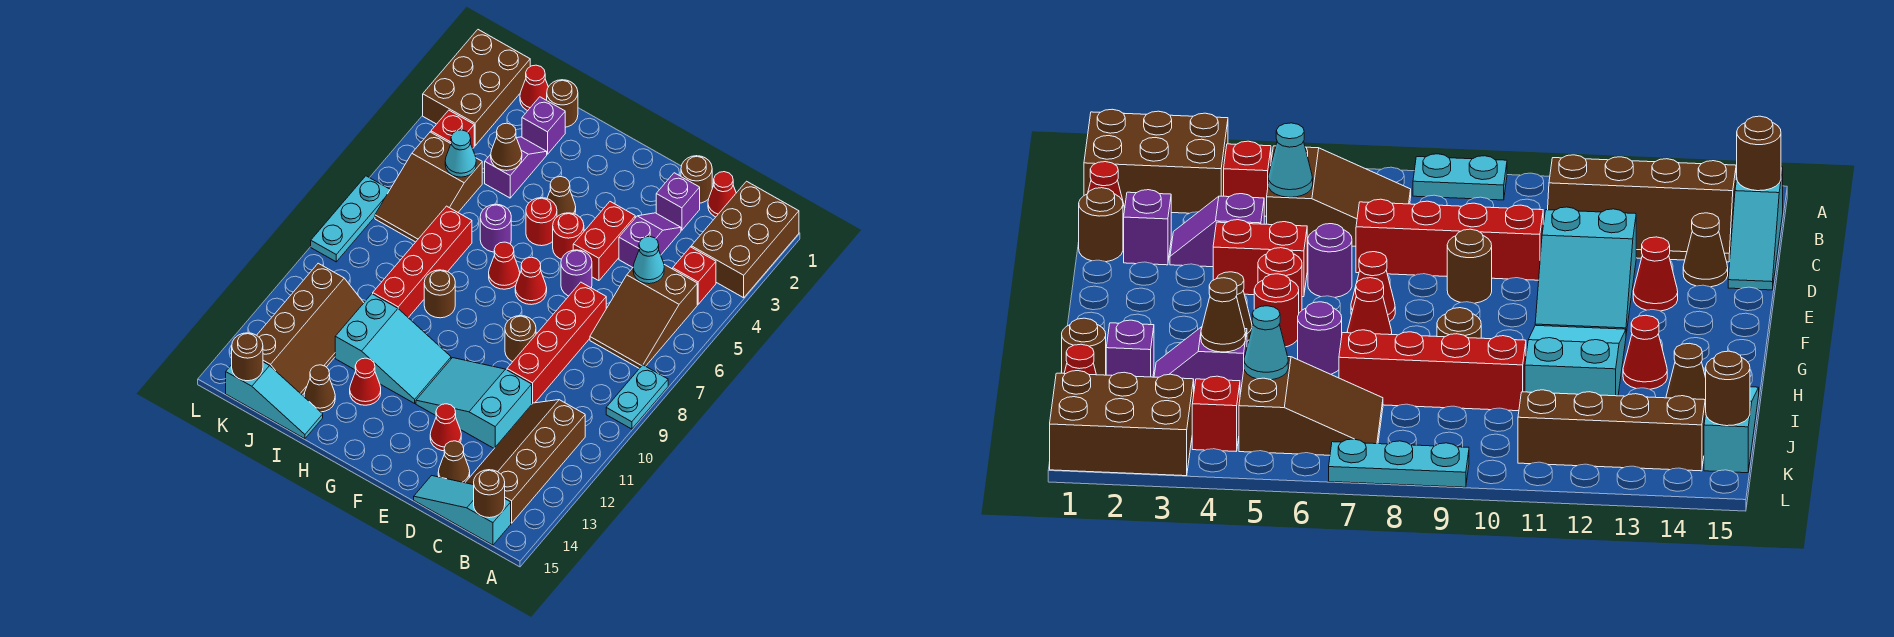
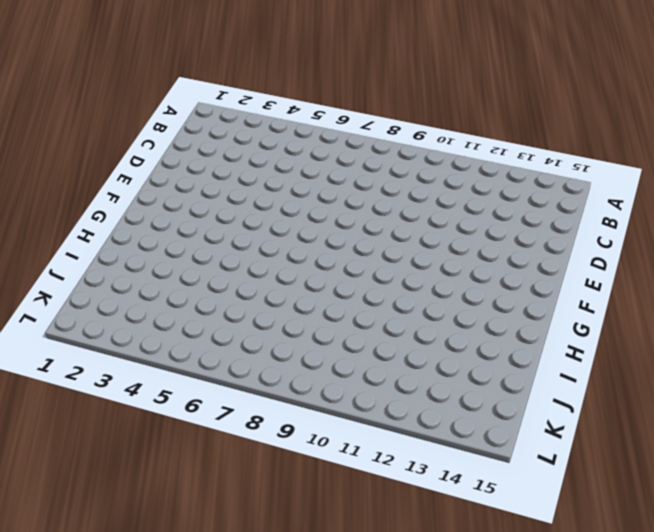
none -> brown 2x3 brick [691,181,799,298]
none -> cyan 1x2 plate [606,365,668,429]
none -> red 1x1 brick [673,247,716,304]
none -> brown 2x3 slope [590,265,697,368]

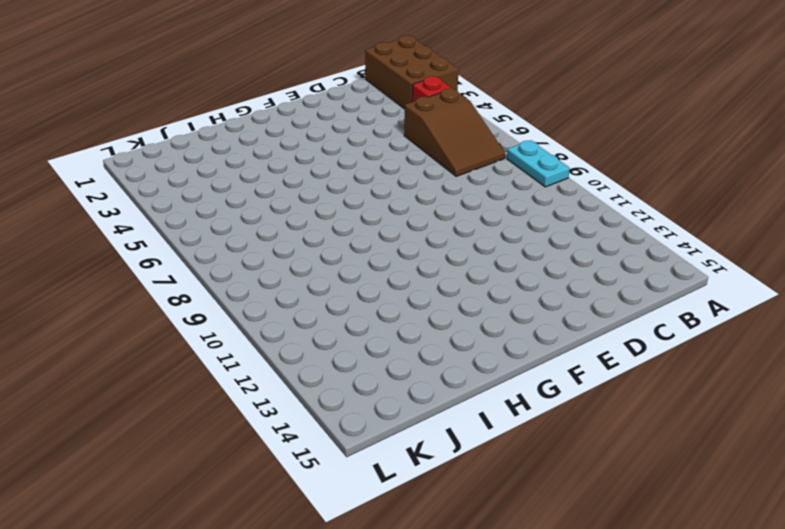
none -> brown 2x4 slope [465,400,585,523]
none -> cyan 1x3 slope [414,476,511,545]
none -> red 1x1 cone [708,172,736,217]
none -> brown 1x1 round brick [681,156,712,203]

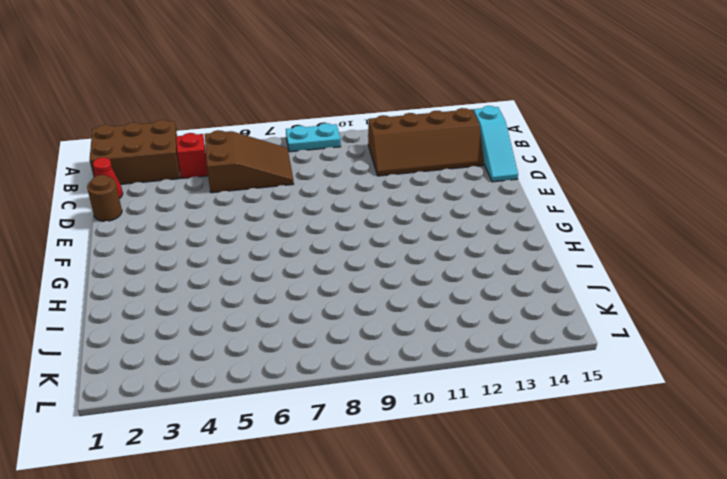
none -> purple 1x1 brick [656,173,700,230]
none -> purple 1x2 slope [619,213,681,267]
none -> red 1x4 brick [507,282,606,404]
none -> cyan 2x3 slope [416,358,532,448]

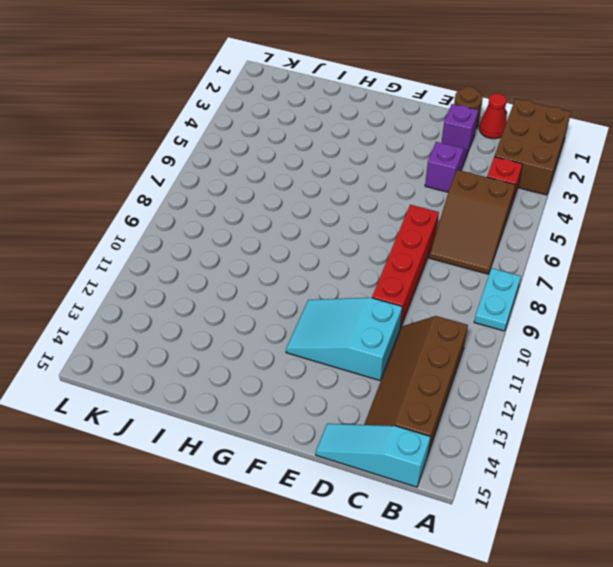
none -> brown 1x1 cone [438,441,470,483]
none -> red 1x2 brick [573,202,635,281]
none -> purple 1x1 round brick [561,250,592,296]
none -> brown 1x1 round brick [505,316,536,362]

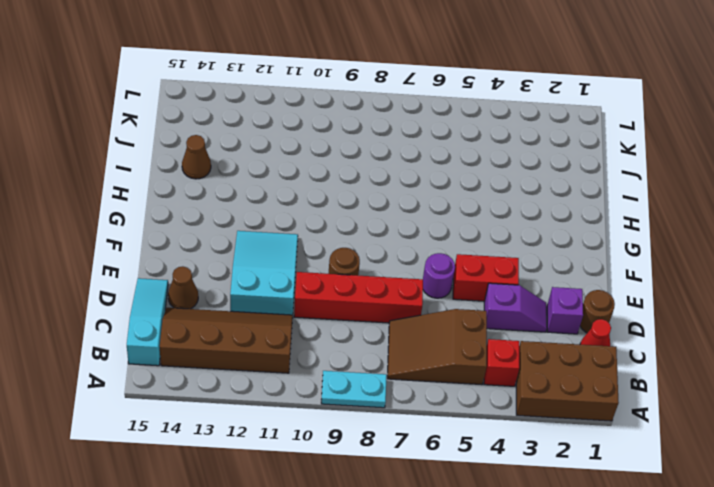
none -> red 1x1 cone [430,404,461,451]
none -> red 1x1 round brick [553,213,584,259]
none -> red 1x1 cone [515,257,547,305]
none -> brown 1x1 cone [547,177,576,217]

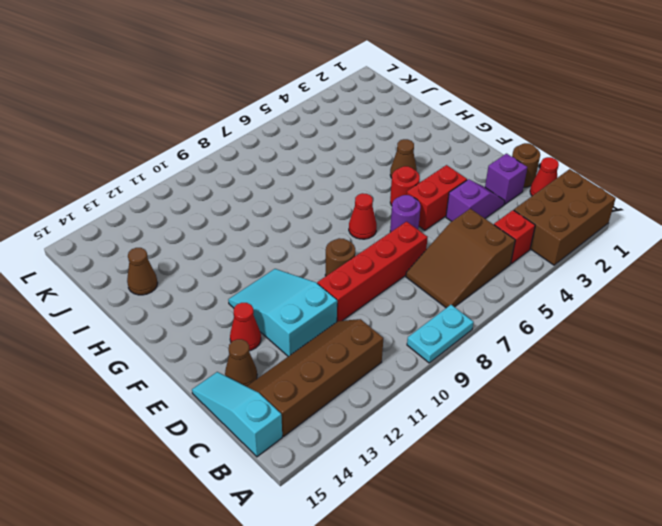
none -> red 1x1 round brick [526,198,557,246]
none -> red 1x1 cone [489,242,520,289]
none -> cyan 2x3 slope [335,294,451,403]
none -> purple 1x1 round brick [480,204,511,252]

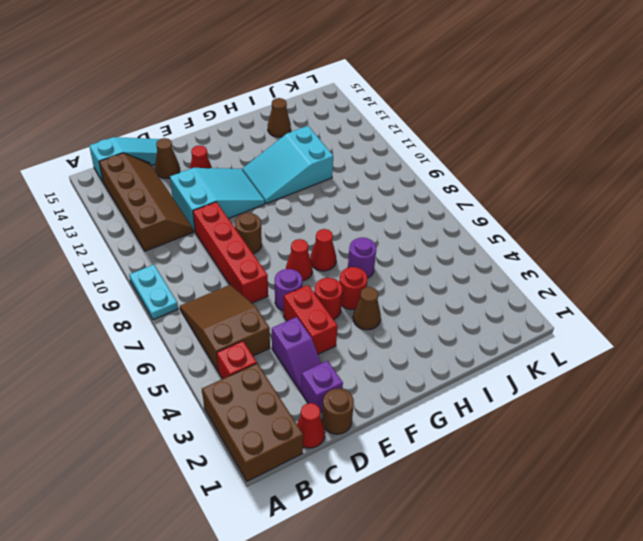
none -> brown 1x1 round brick [424,270,455,318]
none -> red 1x1 cone [350,358,381,405]
none -> brown 1x1 round brick [547,80,578,127]
none -> purple 1x1 brick [522,97,565,154]

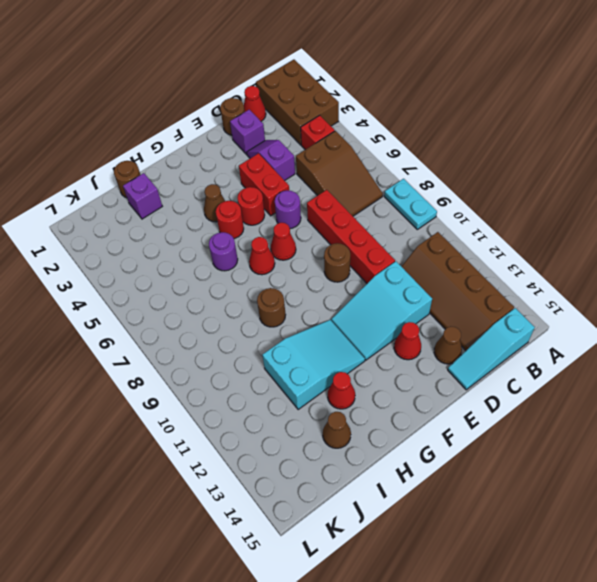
none -> purple 1x2 slope [485,137,547,198]
none -> red 1x4 brick [373,206,472,318]
none -> cyan 1x3 slope [226,362,323,439]
none -> red 1x1 cone [520,65,548,111]

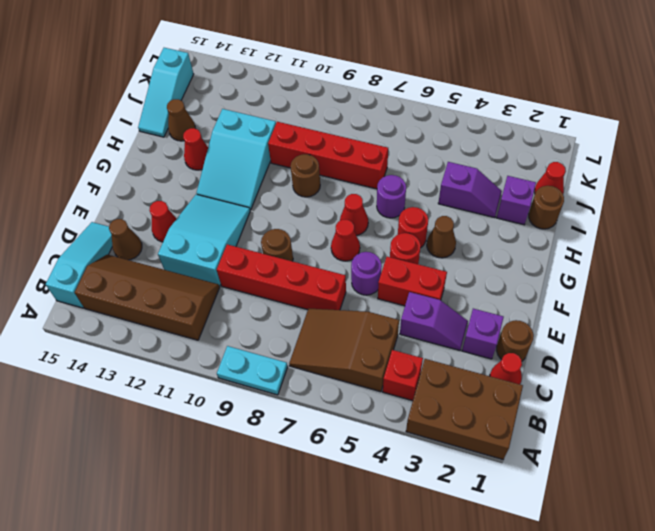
none -> brown 2x3 slope [375,132,482,242]
none -> brown 2x4 slope [257,263,364,395]
none -> brown 2x3 brick [423,30,530,146]
none -> red 1x1 brick [431,110,474,149]

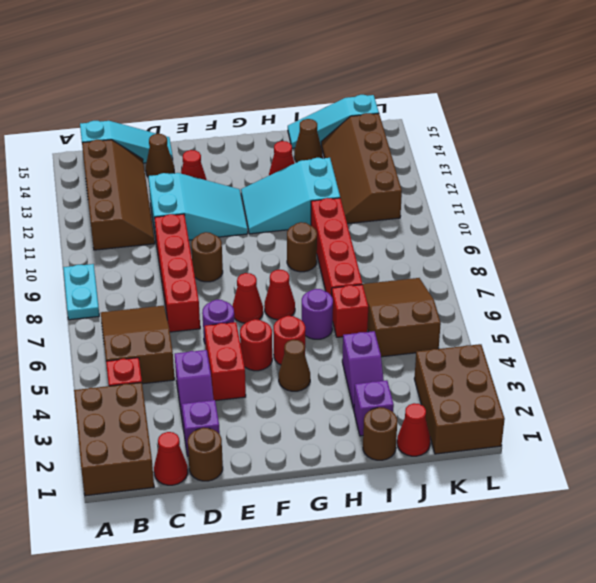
red 1x1 brick [332,285,368,337] -> red 1x1 brick moved to [431,110,474,149]
none -> cyan 1x3 plate [311,176,390,262]
none -> brown 1x1 round brick [474,470,505,518]
none -> cyan 1x1 cone [633,236,664,284]
none -> brown 1x1 cone [491,123,522,171]

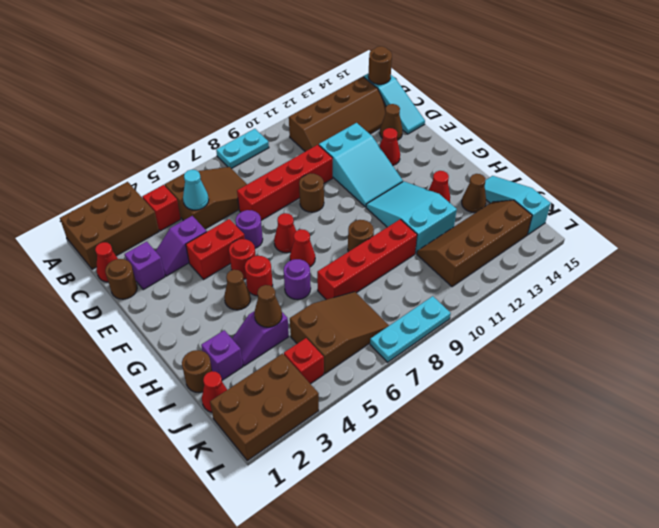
none -> cyan 1x1 cone [445,130,476,177]
none -> brown 1x1 round brick [232,333,263,381]

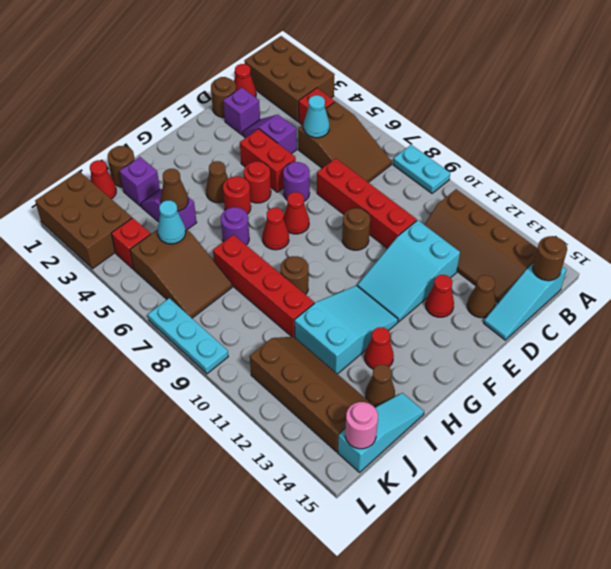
pink 1x1 round brick [345,402,378,449] -> brown 1x1 round brick [232,333,263,381]

